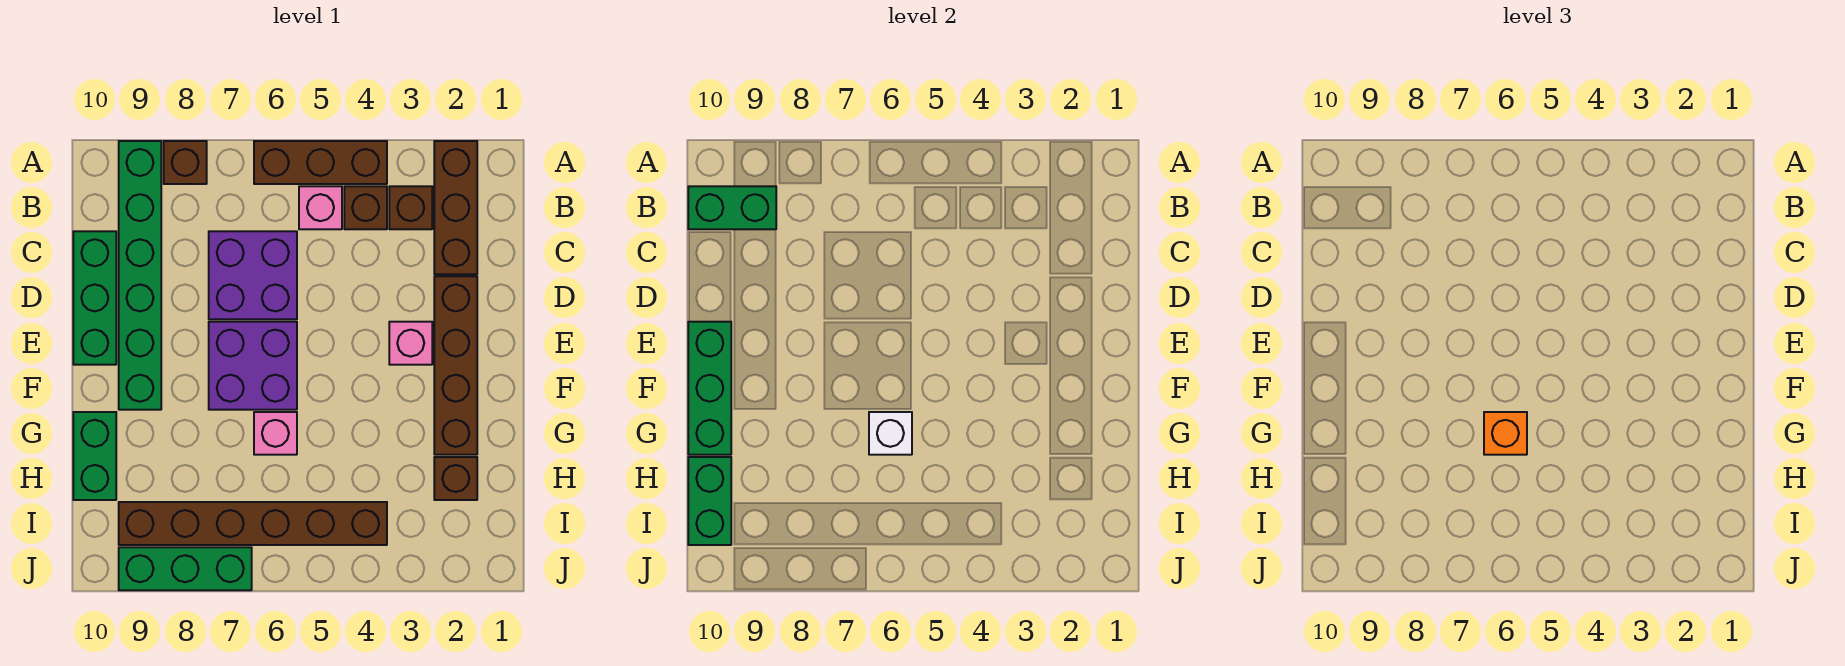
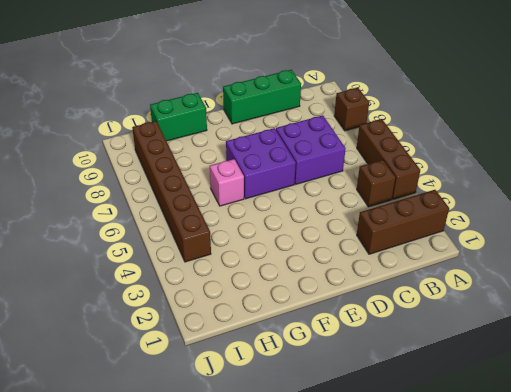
none -> green 1x6 brick [119,141,161,410]
none -> brown 1x1 brick [389,186,432,229]
none -> pink 1x1 brick [299,186,342,229]

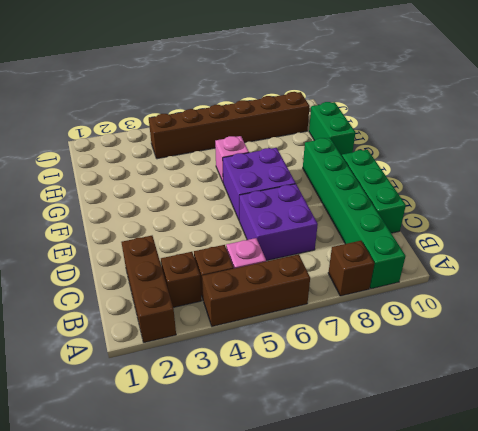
none -> brown 1x4 brick [434,276,477,455]
none -> pink 1x1 brick [389,322,432,365]
none -> brown 1x1 brick [434,457,477,500]

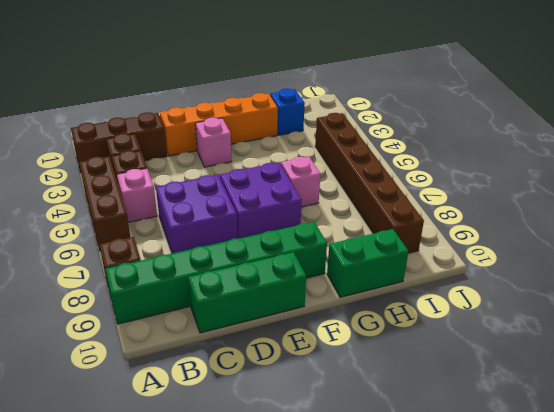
orange 1x4 brick [160,93,278,156] -> brown 1x4 brick [434,276,477,455]
blue 1x1 brick [270,88,305,135] -> brown 1x1 brick [434,457,477,500]
none -> green 1x3 brick [119,547,252,590]
none -> green 1x2 brick [688,186,776,229]
none -> green 1x3 brick [688,322,731,455]

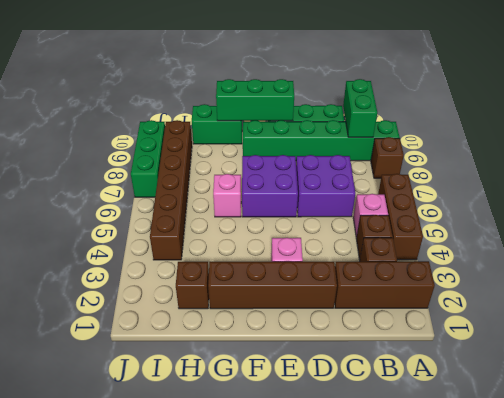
none -> white 1x1 brick [869,412,912,455]
none -> green 1x2 brick [688,457,731,545]
none -> orange 1x1 brick [1484,412,1527,455]

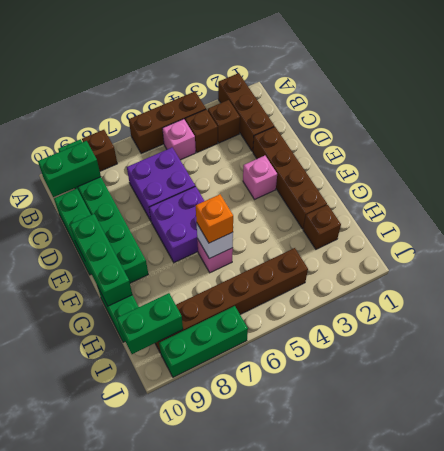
green 1x2 brick [117,293,183,354] -> green 1x2 brick turned to [688,457,731,545]

